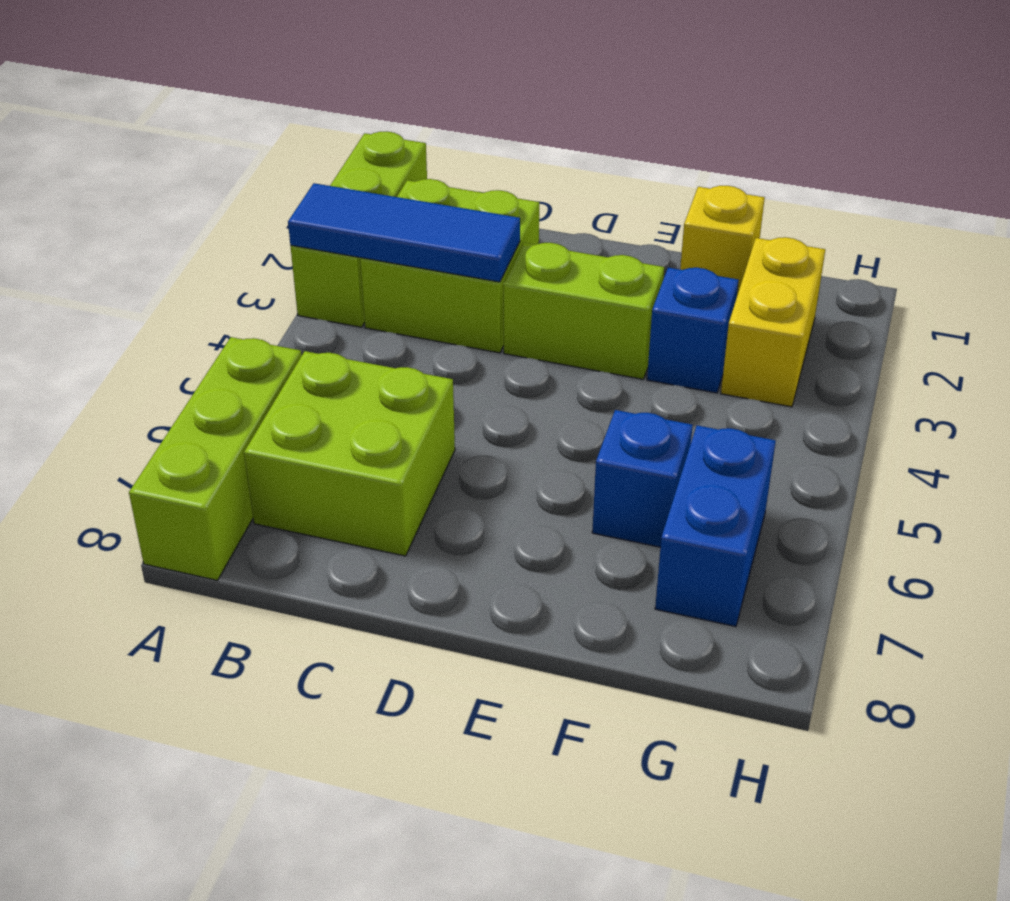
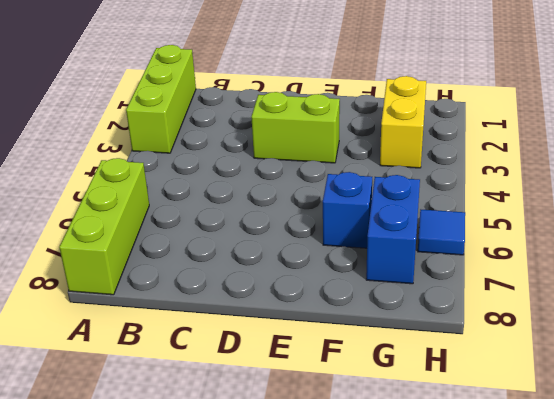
blue 1x1 tile [418,210,465,255] -> none
none -> lime 2x2 brick [360,179,539,353]
none -> lime 2x2 brick [244,351,455,556]

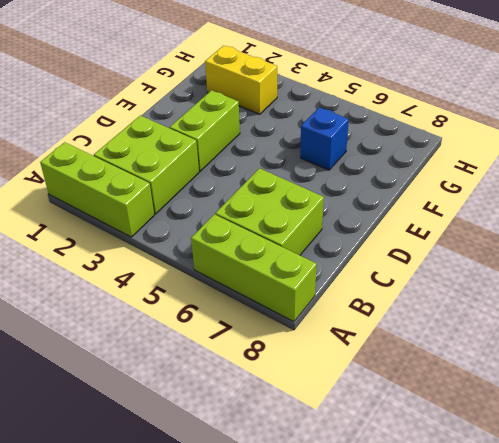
none -> yellow 1x1 brick [680,186,765,295]
none -> blue 1x1 brick [647,268,739,393]

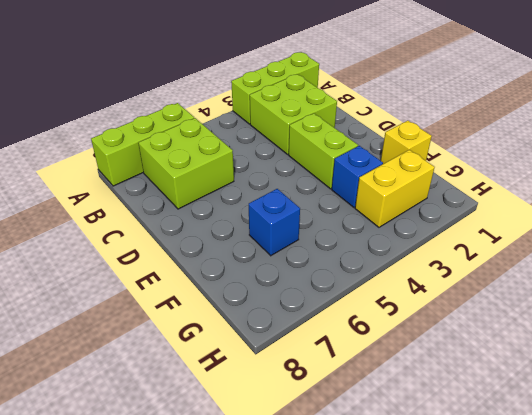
none -> blue 1x2 brick [655,425,776,626]
none -> blue 1x3 tile [288,183,520,282]

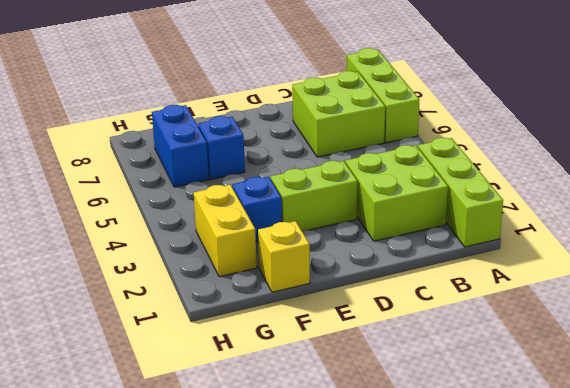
none -> blue 1x3 tile [288,183,520,282]

